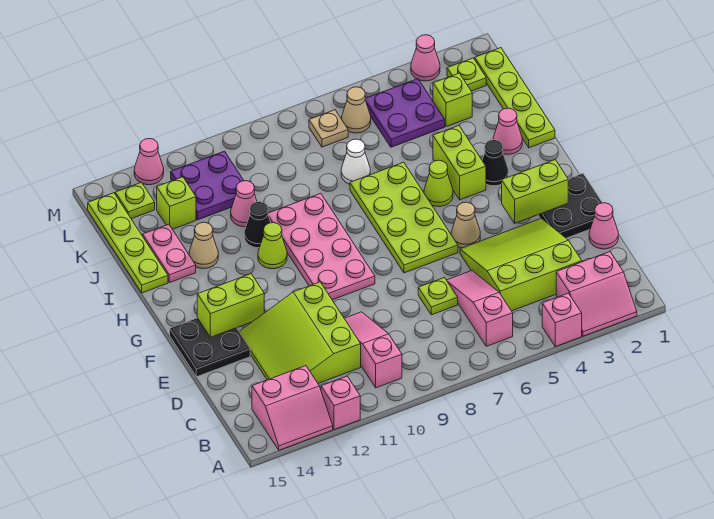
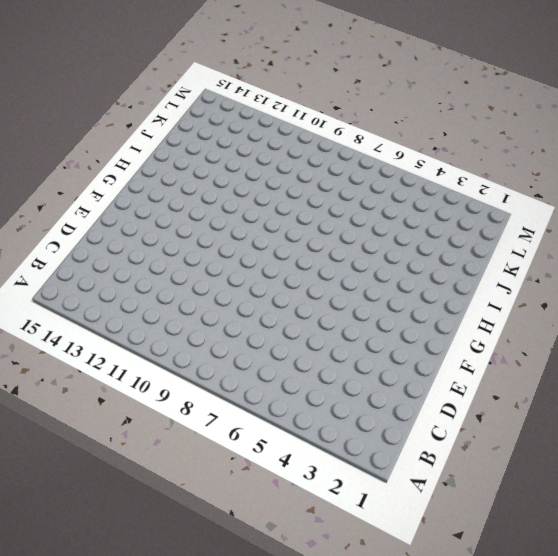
none -> pink 2x2 slope [556,252,637,336]
none -> pink 1x1 brick [542,293,582,347]
none -> pink 1x1 brick [321,376,360,430]
none -> pink 2x2 slope [252,366,333,450]

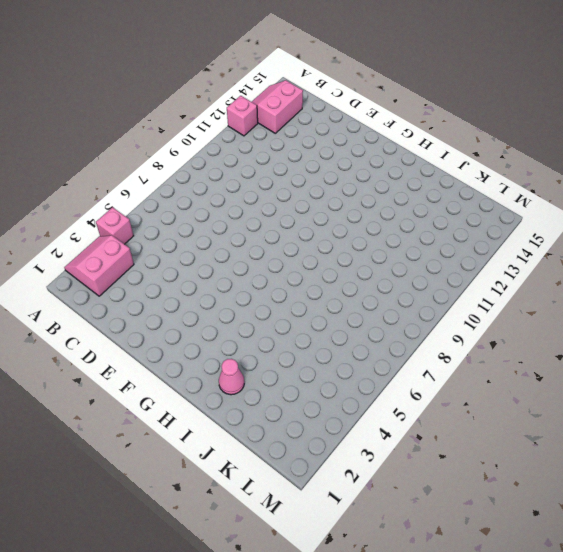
none -> pink 1x3 slope [447,271,513,346]
none -> pink 1x3 slope [344,312,402,388]
none -> lime 3x3 slope [460,218,582,311]
none -> lime 3x3 slope [239,282,361,383]

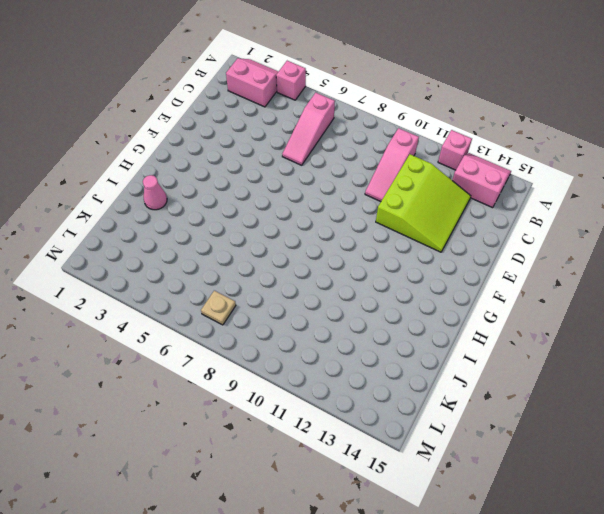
none -> lime 3x3 slope [460,218,582,311]
none -> pink 1x1 cone [589,203,618,249]
none -> lime 1x1 plate [418,278,458,315]
none -> black 2x2 plate [538,173,602,238]

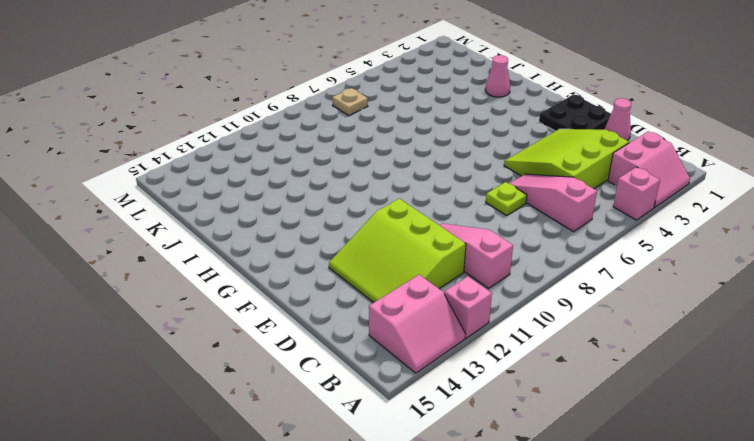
none -> black 2x2 plate [170,318,250,377]
none -> tan 1x1 cone [451,202,480,248]
none -> lime 2x4 plate [350,162,458,273]
none -> pink 2x4 plate [268,193,375,300]

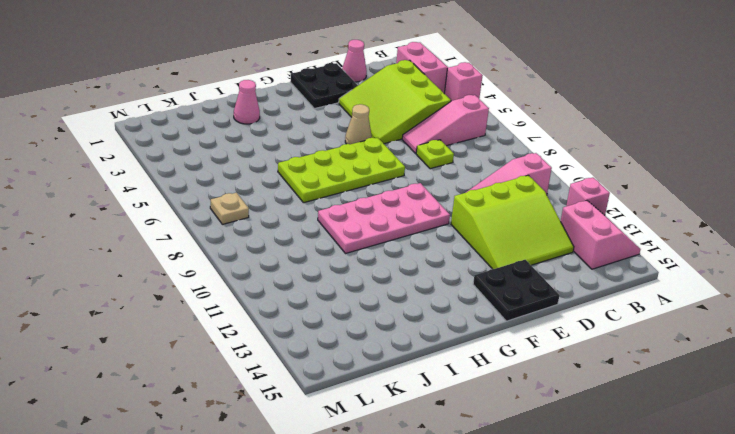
none -> black 1x1 cone [482,140,508,186]
none -> lime 1x2 brick [433,126,486,200]
none -> lime 1x1 cone [424,160,453,207]
none -> lime 1x1 cone [258,223,287,269]

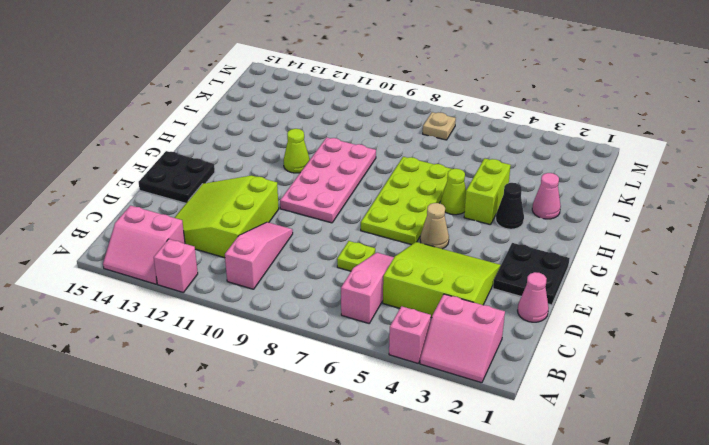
none -> lime 1x4 plate [475,48,555,148]
none -> black 1x1 cone [244,202,271,248]
none -> tan 1x1 cone [189,222,218,268]
none -> pink 1x2 plate [143,224,196,283]

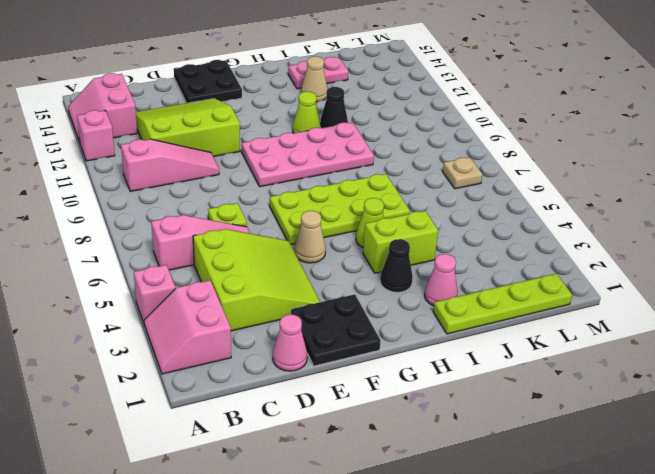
none -> lime 1x4 plate [88,193,168,293]
none -> white 1x1 cone [341,139,370,184]
none -> pink 1x1 cone [231,181,257,227]
none -> lime 1x1 brick [433,73,472,127]

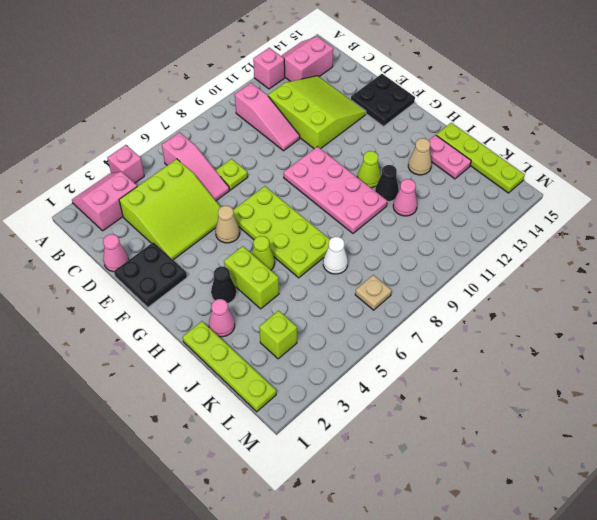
none -> purple 2x2 plate [365,79,445,147]
none -> purple 2x2 plate [171,151,244,220]
none -> lime 1x1 brick [157,177,196,229]
none -> lime 1x1 plate [447,58,486,91]

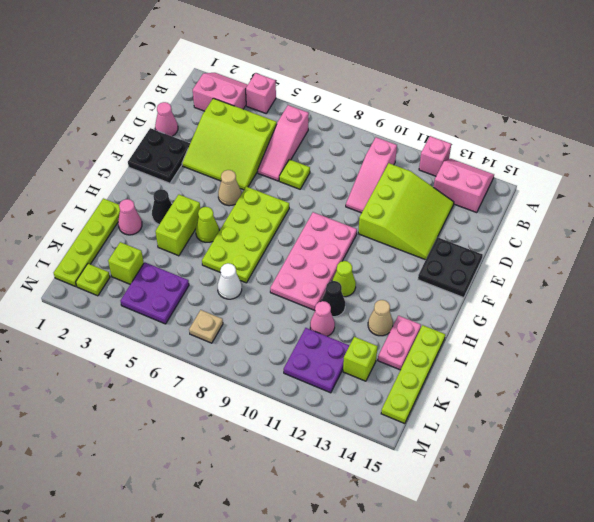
none -> tan 1x1 cone [342,87,371,133]
none -> lime 1x1 plate [115,182,155,219]
none -> pink 1x1 cone [411,35,440,81]
none -> pink 1x1 cone [134,139,164,185]

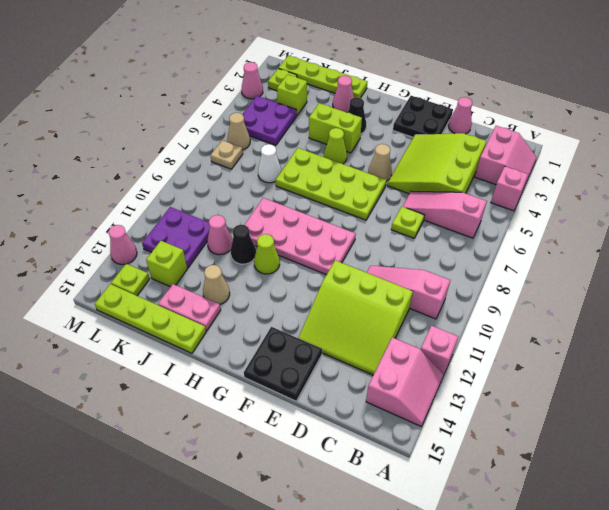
none -> lime 1x2 brick [502,160,568,223]
none -> lime 1x2 brick [197,274,264,337]

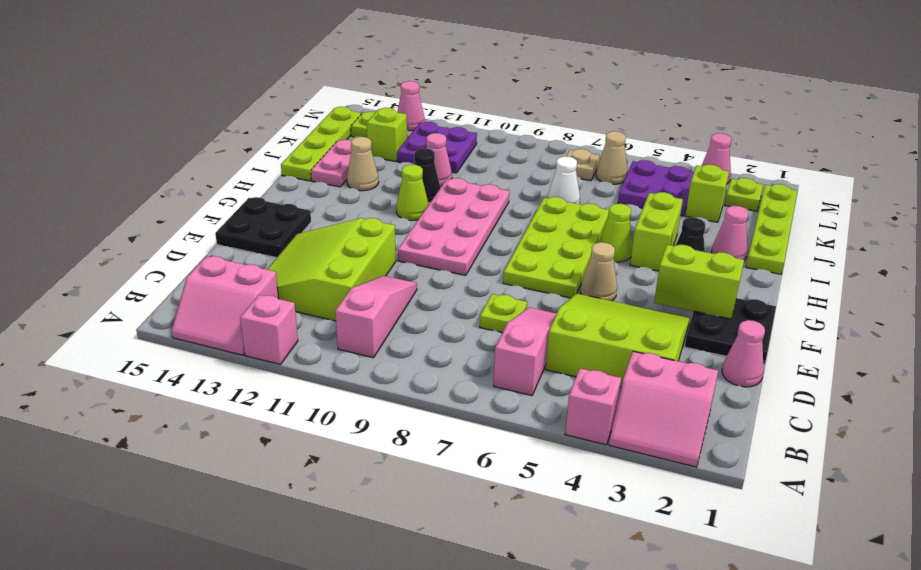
none -> lime 1x2 brick [197,274,264,337]

